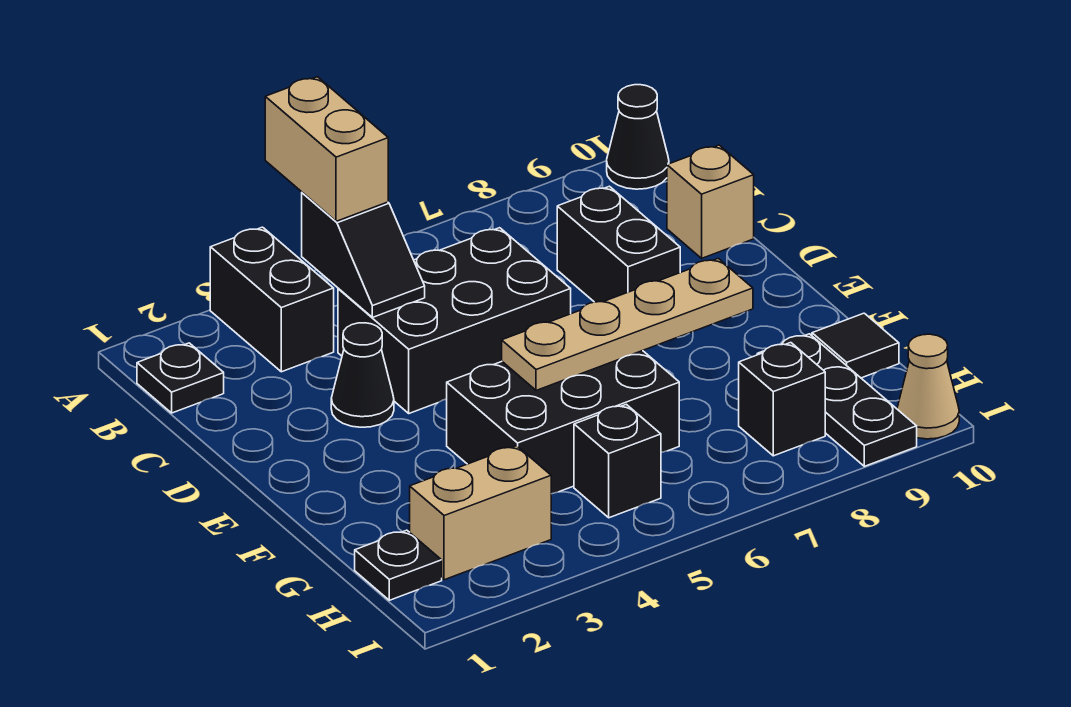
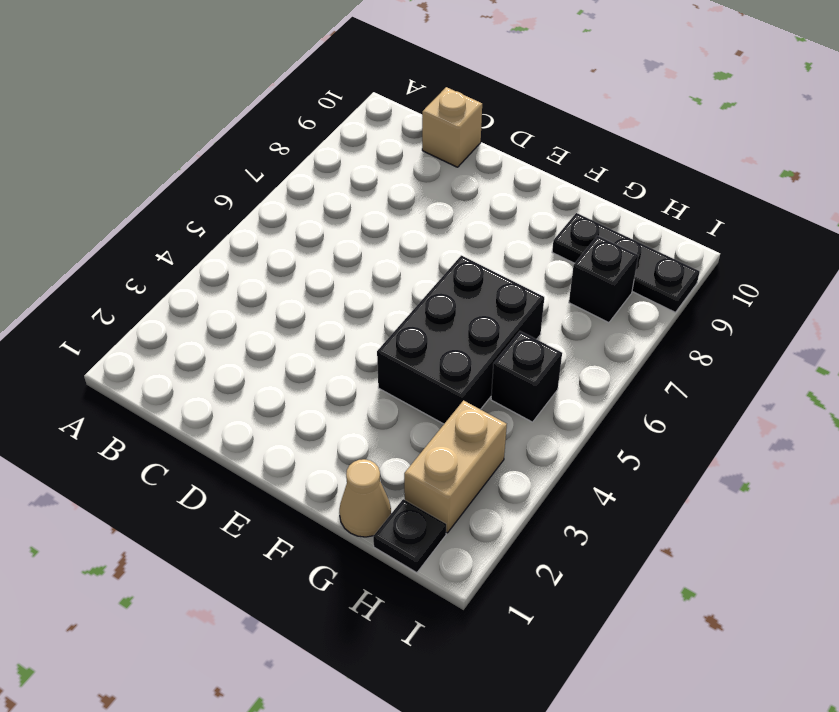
tan 1x1 cone [339,459,391,537] -> tan 1x1 cone moved to [897,334,959,439]
none -> black 1x2 brick [210,227,334,372]
none -> black 1x1 cone [607,85,669,189]
none -> black 1x1 plate [137,343,224,413]

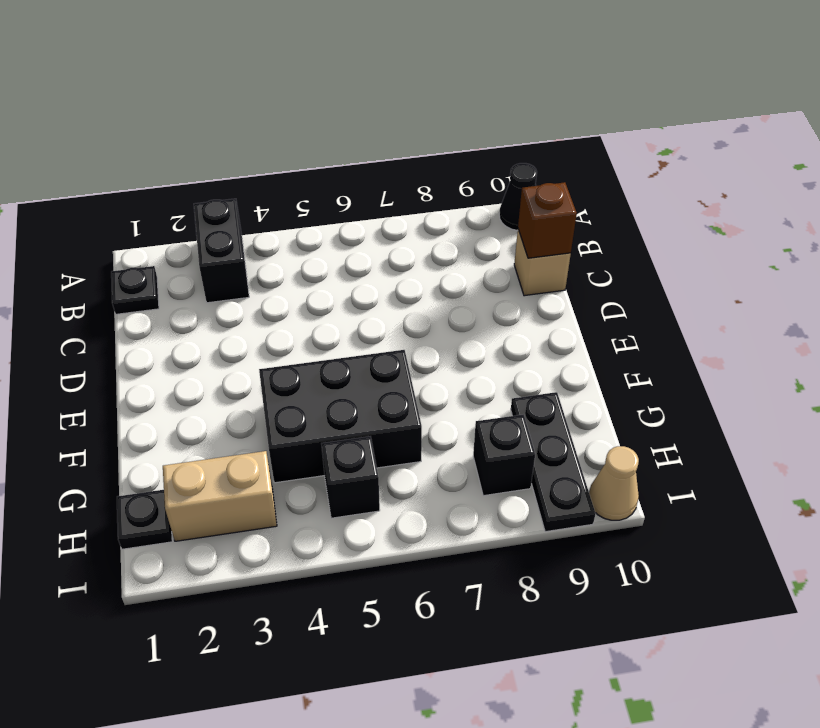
brown 1x1 brick [518,182,577,258] -> none
none -> black 2x3 brick [338,228,571,413]
none -> black 1x2 brick [557,186,680,302]
none -> black 1x1 cone [331,323,394,427]

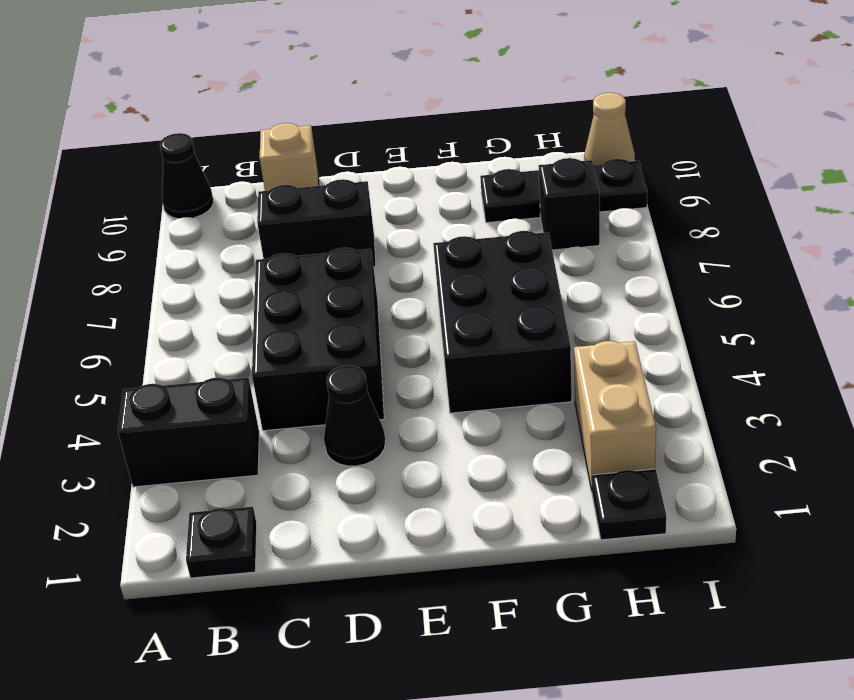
none -> black 1x1 tile [812,313,899,378]
none -> black 1x1 brick [574,404,661,518]
none -> black 1x2 slope [302,193,425,317]

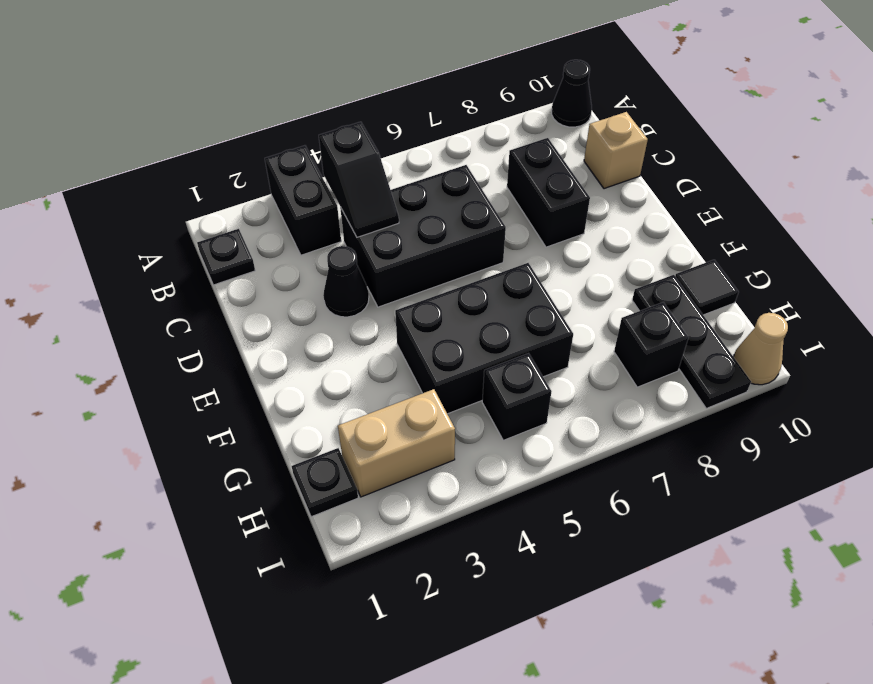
none -> tan 1x4 plate [502,258,753,390]
none -> tan 1x2 brick [265,77,388,221]

